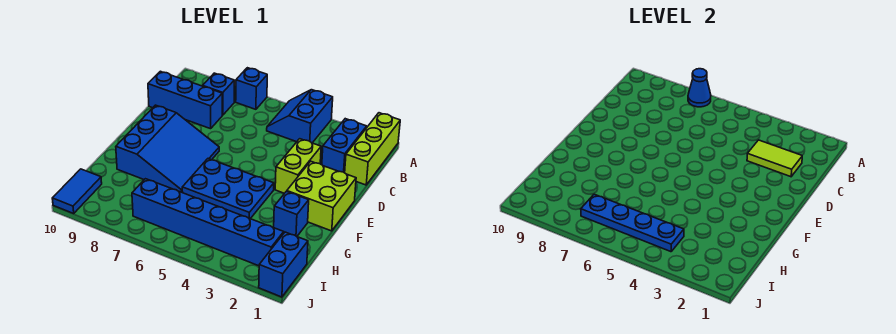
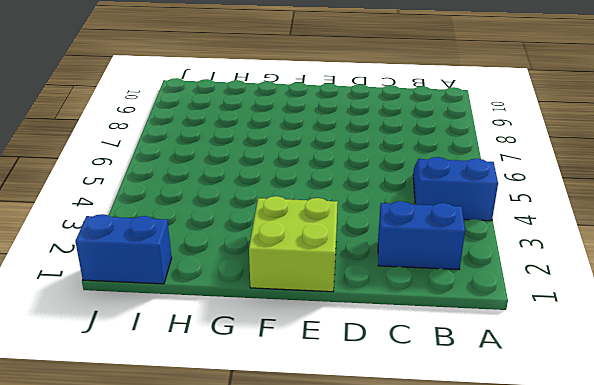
none -> lime 1x3 brick [345,113,400,185]
none -> blue 1x1 brick [236,68,267,109]
none -> blue 1x1 brick [203,73,234,115]

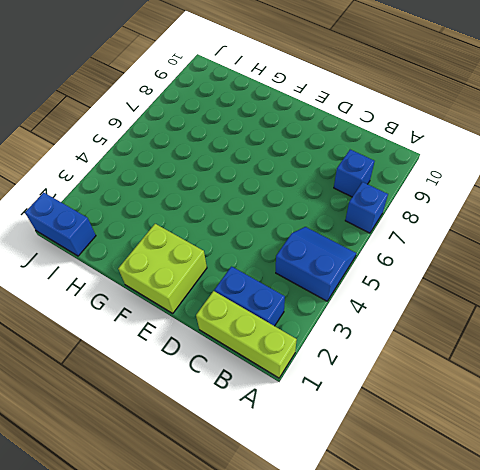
none -> blue 1x3 brick [148,71,222,129]
none -> lime 1x2 brick [275,139,321,193]
none -> blue 3x3 slope [116,105,219,193]

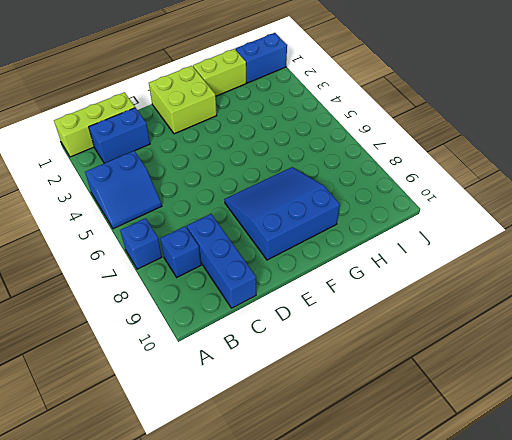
lime 1x2 brick [193,49,246,96] -> lime 1x2 brick moved to [275,139,321,193]
none -> blue 2x3 plate [182,159,274,219]
none -> blue 1x1 brick [274,191,309,236]
none -> blue 1x6 brick [132,179,284,266]

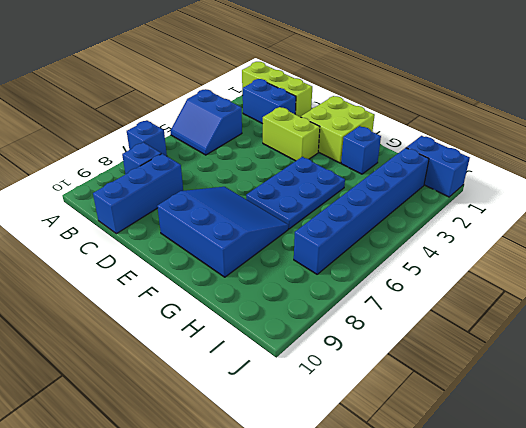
none -> blue 1x2 tile [52,169,102,213]
none -> blue 1x1 cone [688,69,711,107]
none -> lime 1x2 tile [747,140,802,177]

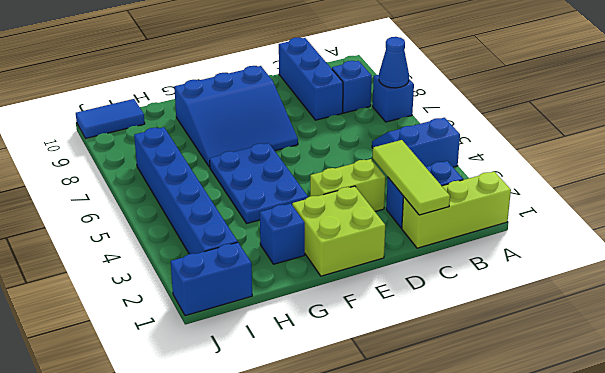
lime 1x3 tile [373,140,450,215] -> lime 1x2 tile [747,140,802,177]
none -> blue 1x4 plate [581,194,684,252]

